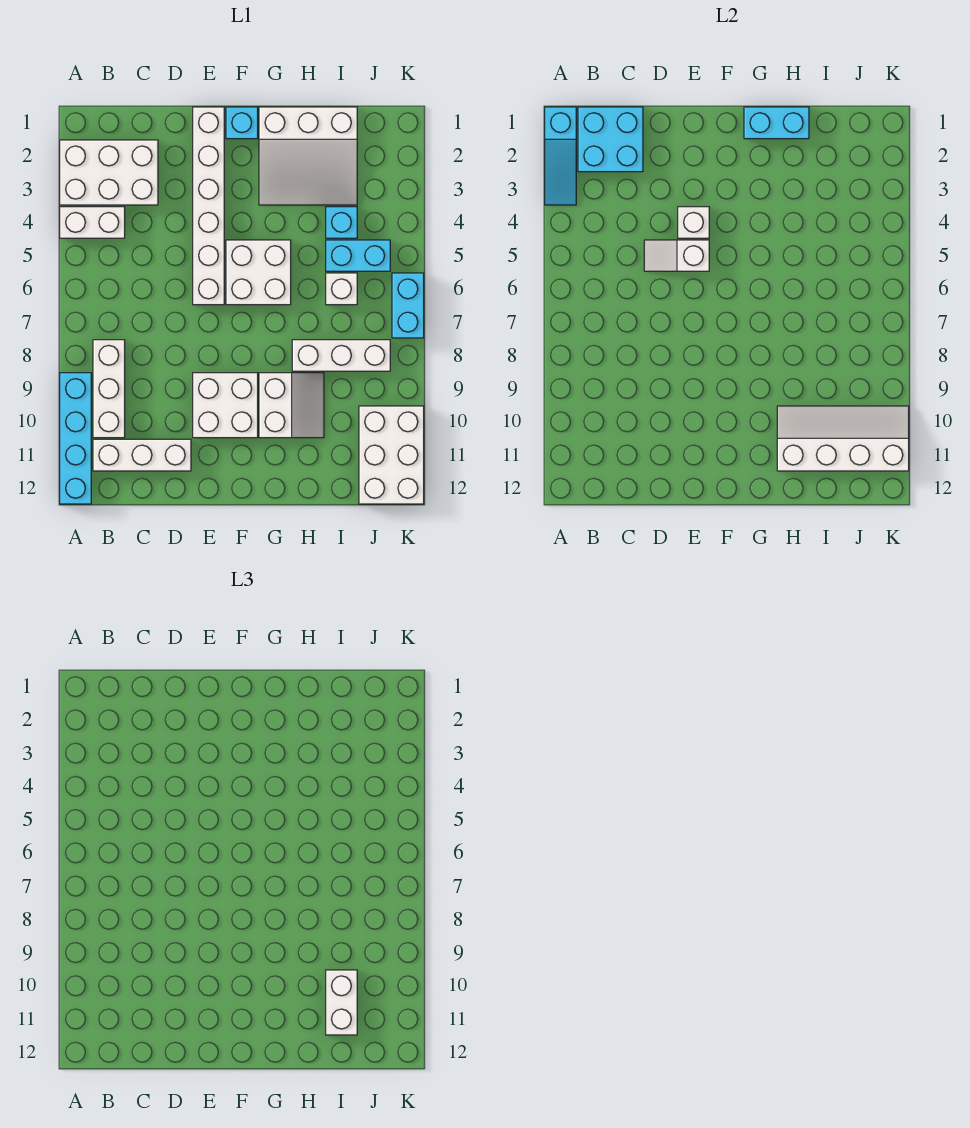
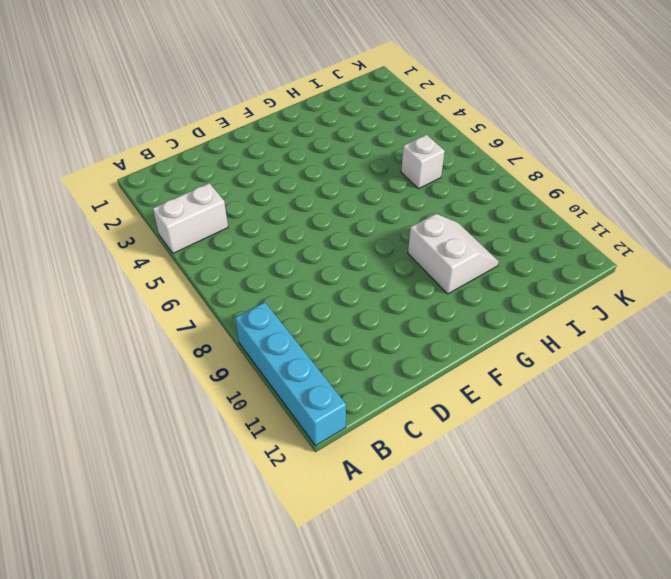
none -> white 2x3 brick [60,140,158,205]
none -> white 1x3 brick [93,340,125,438]
none -> white 1x3 brick [93,439,191,471]

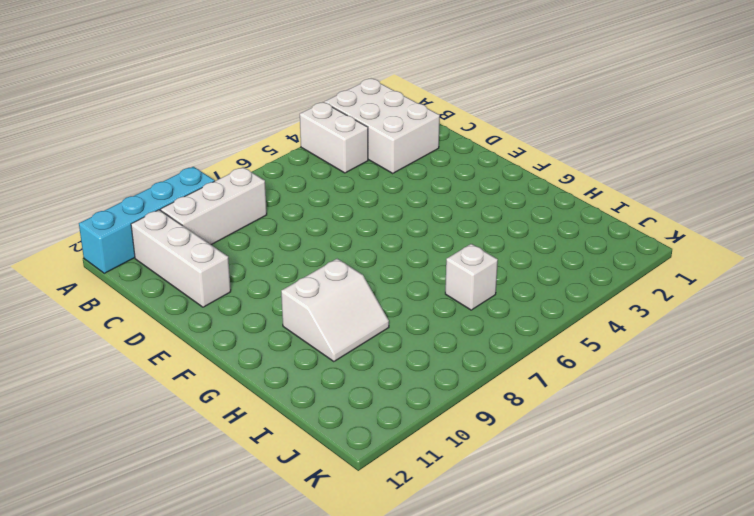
none -> white 1x6 brick [193,107,224,305]
none -> white 2x2 brick [193,373,258,438]
none -> cyan 1x1 brick [226,107,258,139]

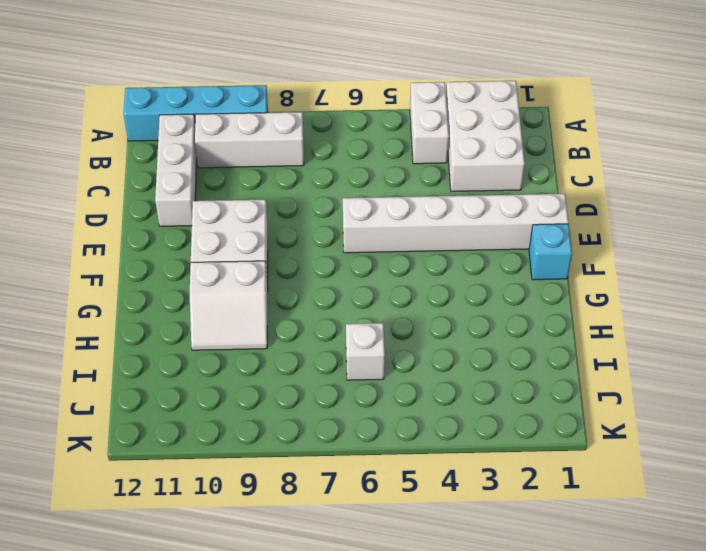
none -> white 2x2 brick [226,240,291,305]
none -> white 3x3 slope [259,107,357,205]
none -> white 1x3 brick [292,340,390,371]

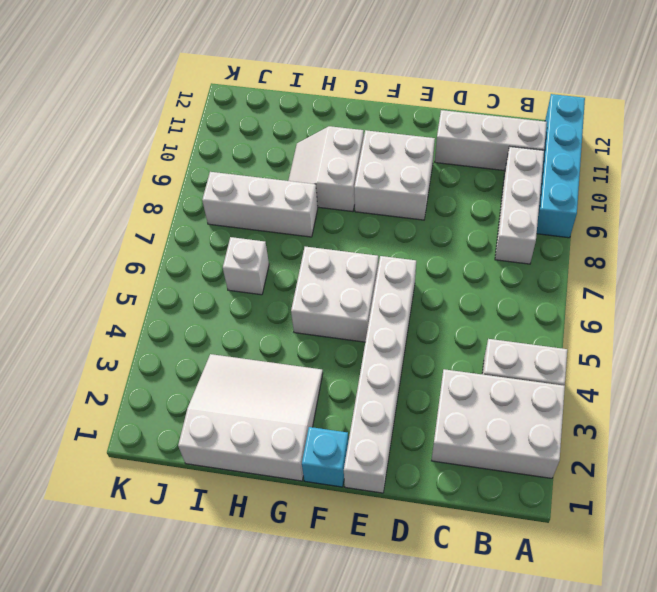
none -> cyan 1x1 brick [326,207,357,238]
none -> cyan 1x2 brick [326,240,390,271]
none -> white 2x3 brick [359,406,424,504]

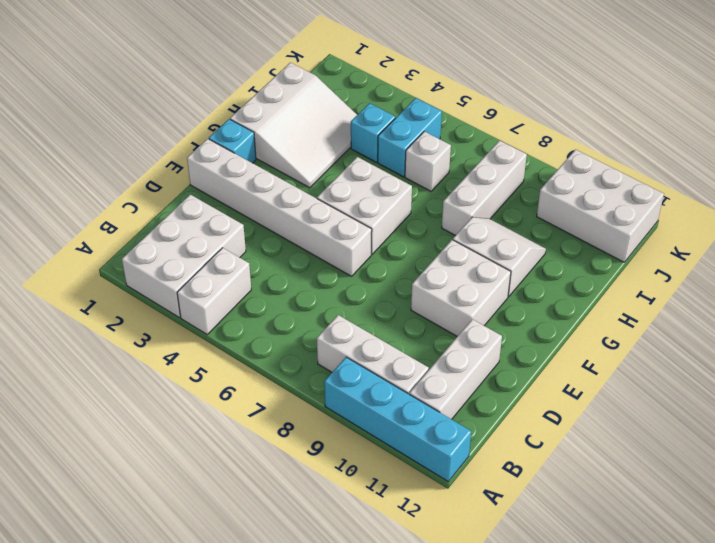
none -> cyan 1x2 brick [392,273,424,338]
none -> cyan 1x3 slope [545,107,576,205]
none -> cyan 2x2 brick [578,107,643,172]

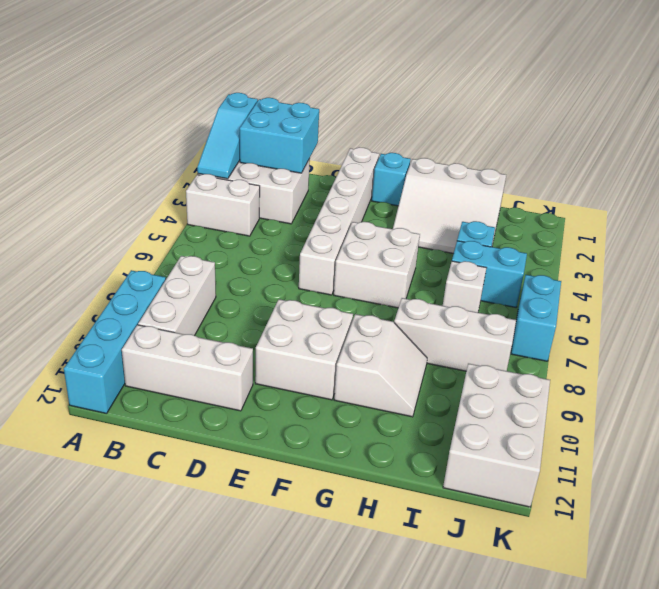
none -> white 1x2 slope [644,240,709,271]
none -> white 1x1 brick [678,207,709,238]
none -> cyan 1x2 brick [744,107,809,139]

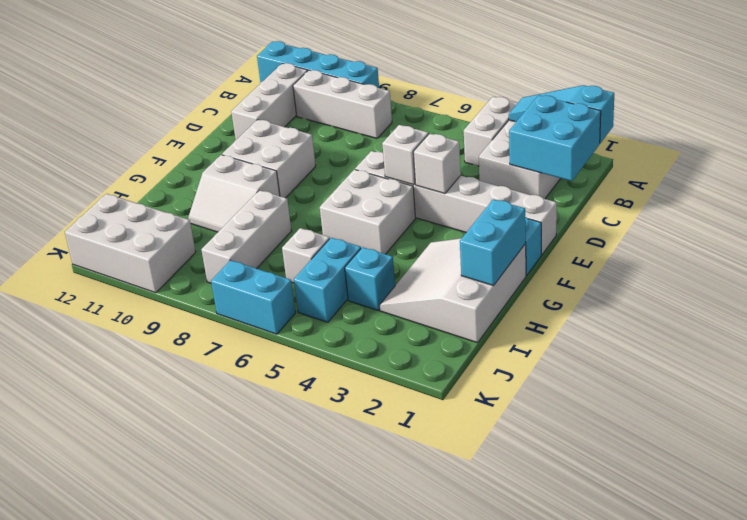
none -> white 2x4 slope [777,406,909,471]
none -> white 1x2 brick [326,970,357,1035]

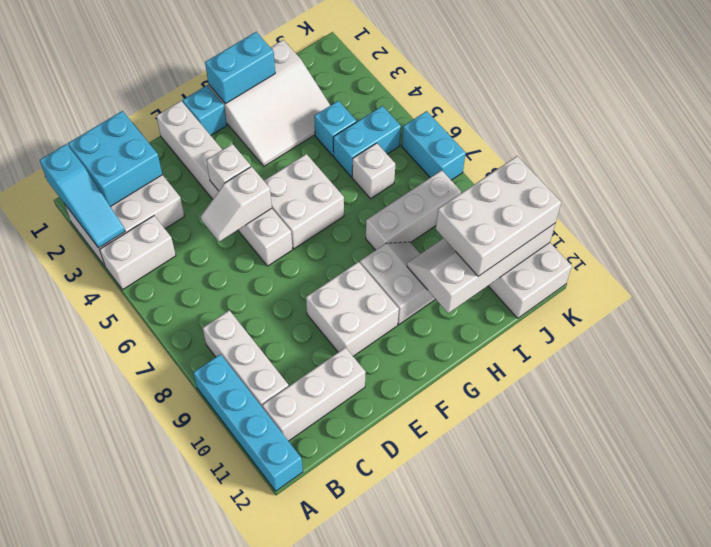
white 2x3 brick [436,156,561,276] -> white 1x2 brick [326,970,357,1035]

